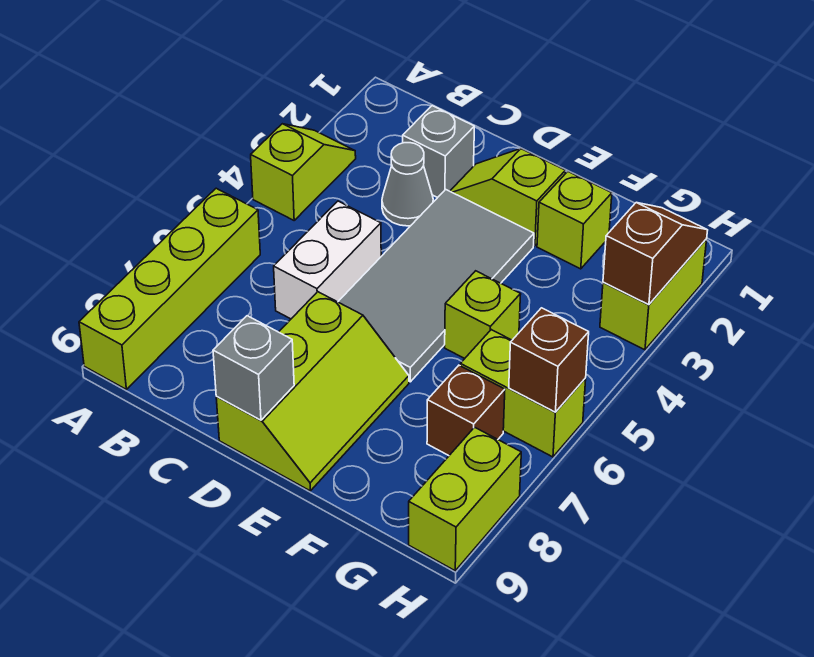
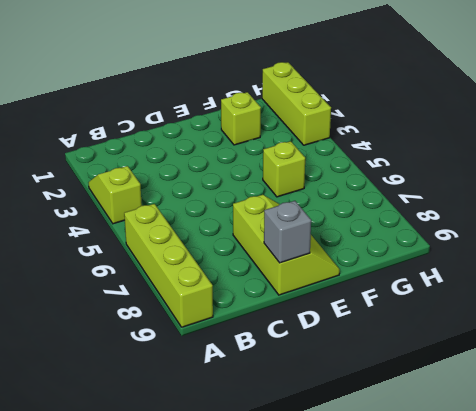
lime 1x3 brick [262,62,331,145] -> lime 1x2 brick [600,239,707,350]
none -> grey 1x1 brick [403,106,474,198]
none -> grey 1x1 cone [382,143,433,226]
none -> white 1x2 brick [274,201,381,319]

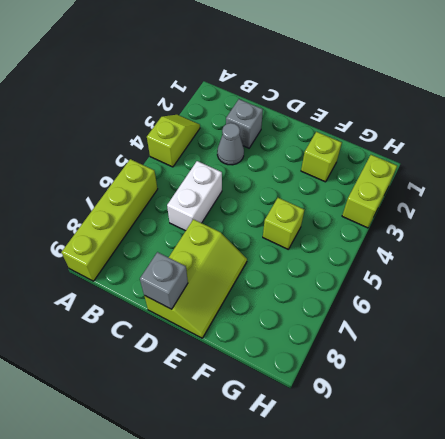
none -> lime 1x2 slope [450,149,565,246]
none -> grey 2x4 tile [338,189,534,382]
none -> lime 1x2 brick [460,330,586,457]

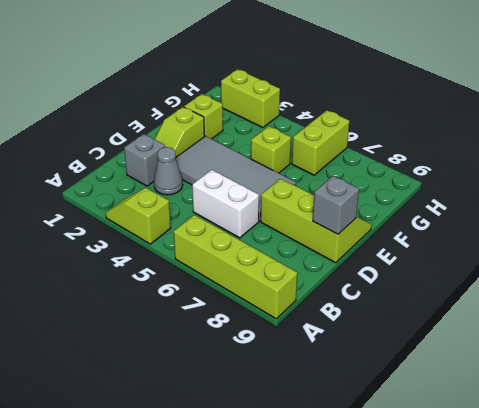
none -> brown 1x1 brick [427,365,505,456]
none -> lime 1x2 brick [409,427,521,571]
none -> brown 1x2 slope [603,203,708,305]

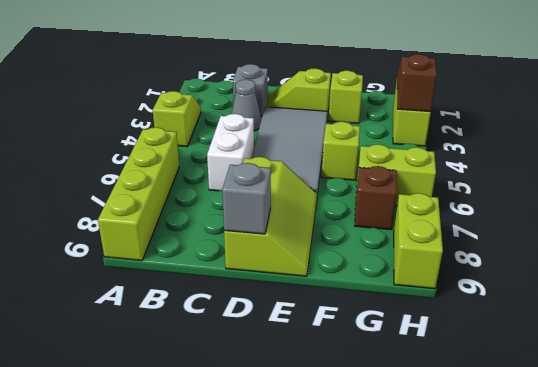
none -> brown 1x1 brick [509,308,589,412]

